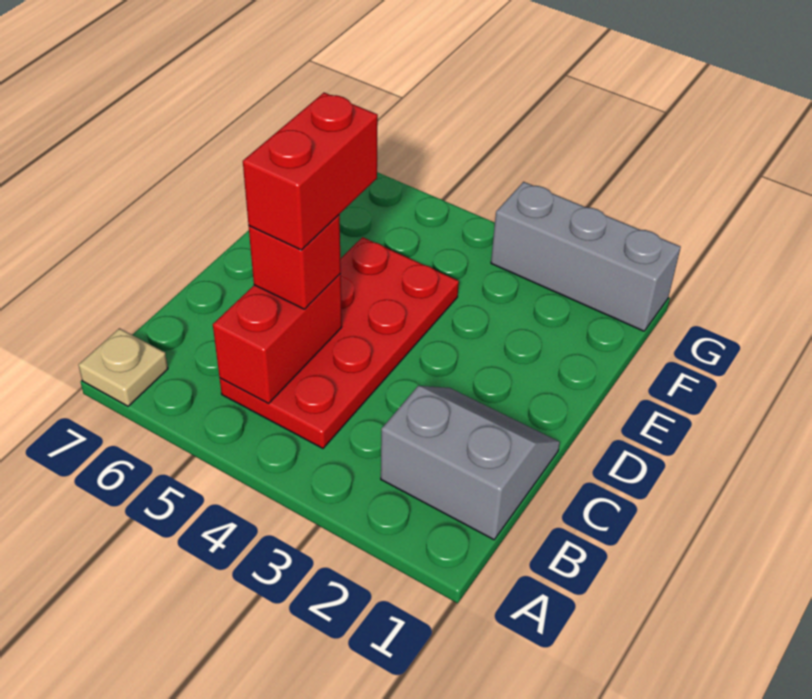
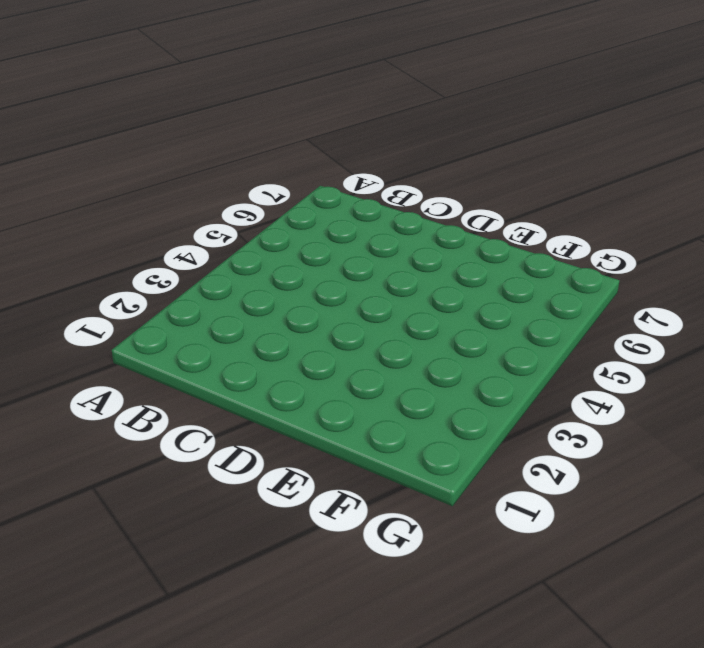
none -> tan 1x1 plate [78,328,168,406]
none -> grey 2x2 slope [381,386,560,540]

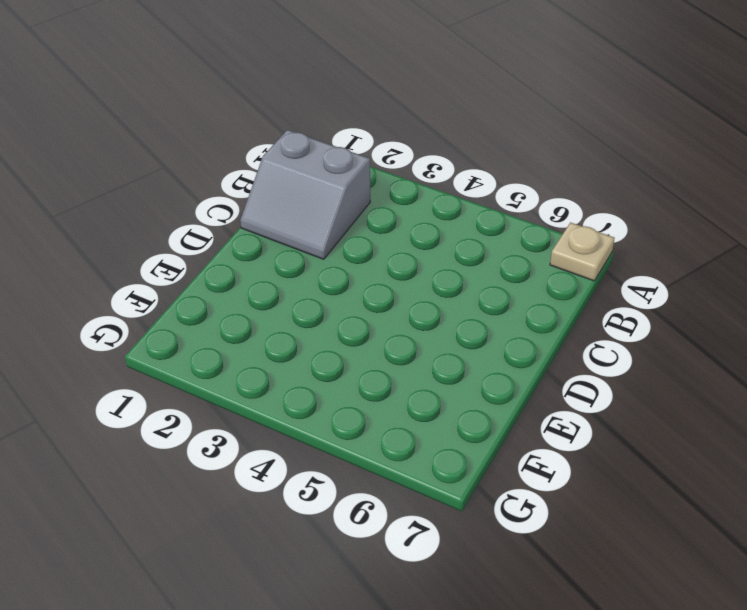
none -> red 2x4 plate [220,237,459,448]
none -> grey 1x3 brick [491,182,681,331]

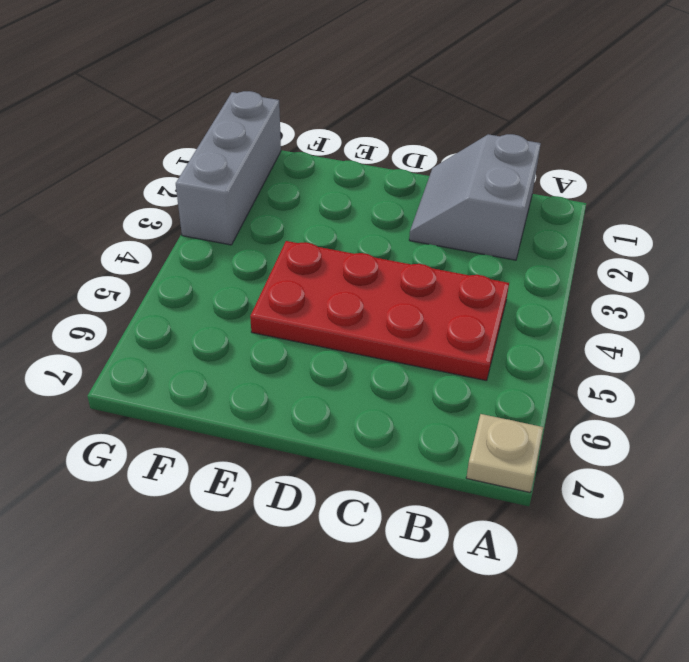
none -> red 1x2 brick [213,274,342,403]
none -> red 1x1 brick [249,215,341,309]

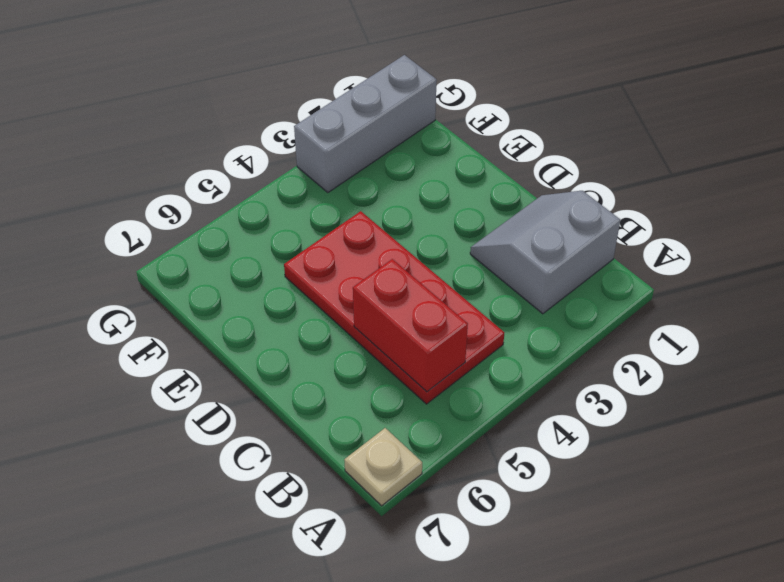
none -> red 1x1 brick [249,215,341,309]
none -> red 1x2 brick [243,93,378,250]

